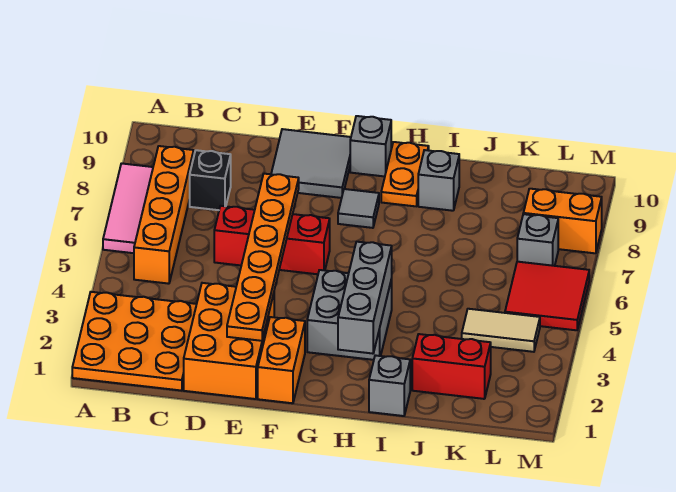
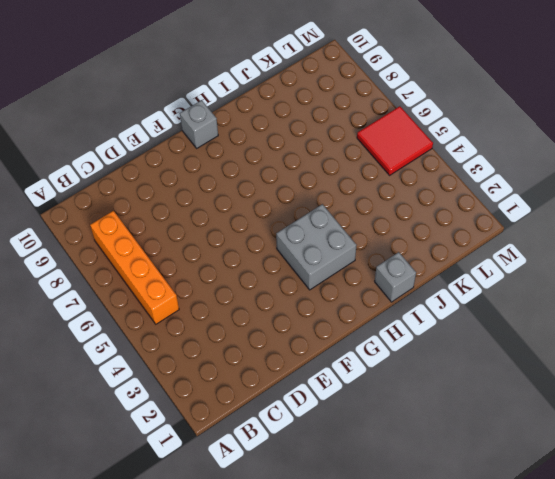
none -> orange 3x3 plate [72,292,197,391]
none -> pink 1x3 tile [103,163,153,253]
none -> black 1x1 brick [190,150,231,210]

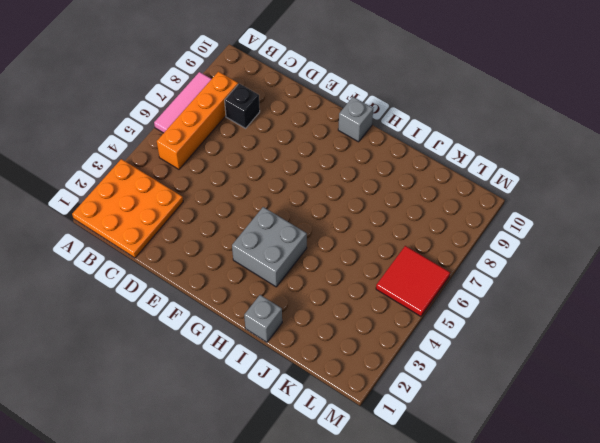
none -> orange 2x3 brick [184,283,274,399]
none -> red 1x3 brick [214,206,330,274]
none -> grey 2x2 tile [271,129,351,198]

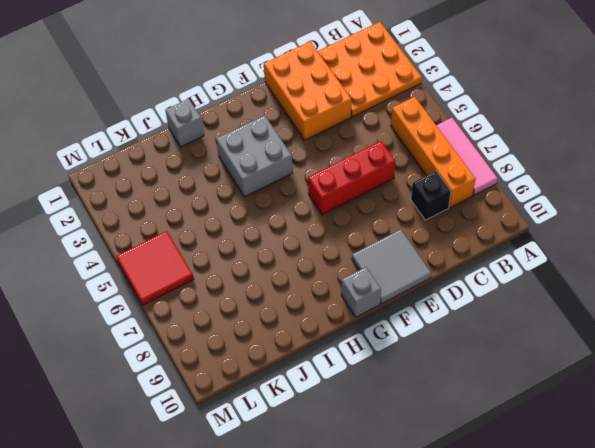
none -> orange 1x2 brick [258,317,305,403]
none -> grey 1x1 tile [338,189,379,228]
none -> orange 1x2 plate [381,142,429,206]

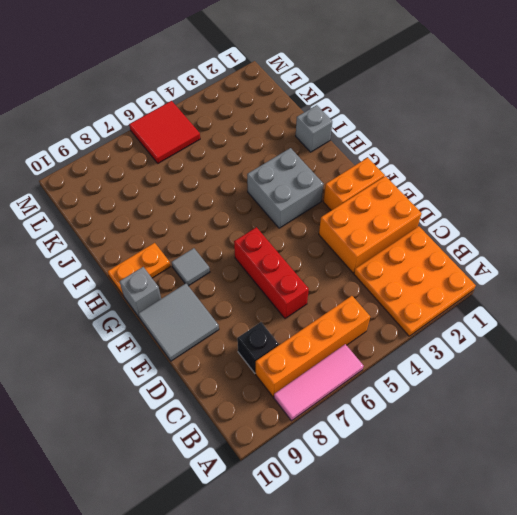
none -> grey 1x1 brick [418,150,459,211]
none -> red 1x2 brick [412,334,491,399]
none -> tan 1x2 tile [462,309,540,352]

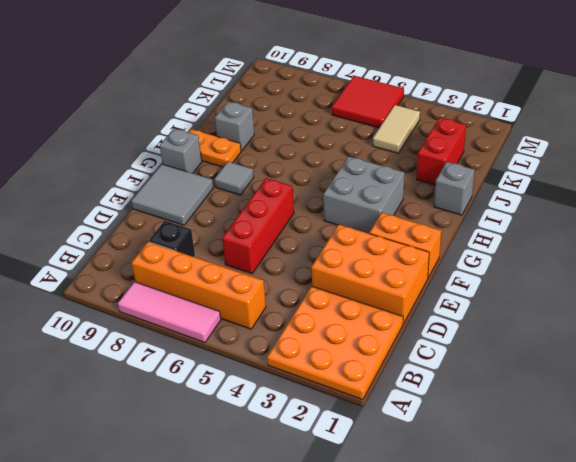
none -> grey 1x1 brick [517,214,558,266]
none -> orange 1x2 brick [523,189,602,253]
none -> orange 1x6 plate [227,174,299,341]

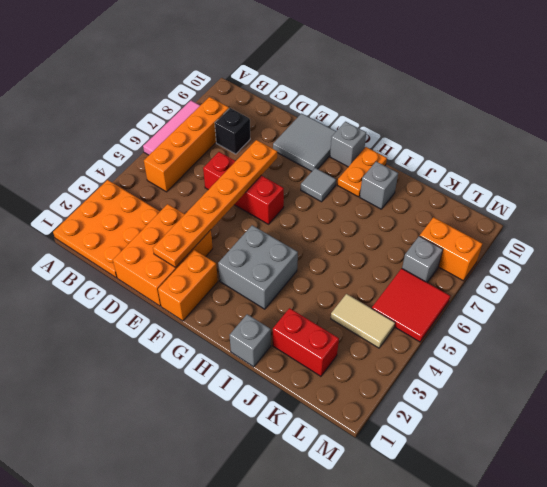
none -> grey 1x3 brick [338,242,392,354]

